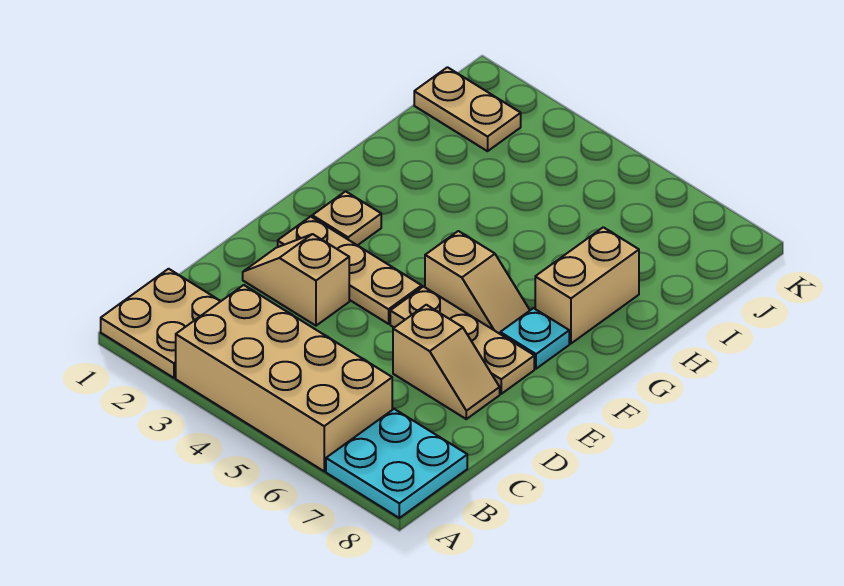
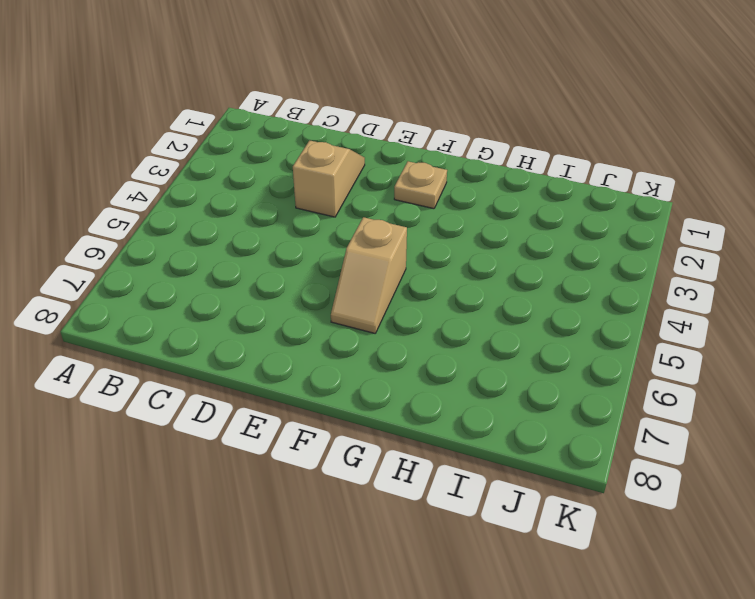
none -> tan 2x2 plate [101,269,221,378]
none -> tan 2x4 brick [176,285,392,471]
none -> cyan 2x2 plate [326,409,467,518]

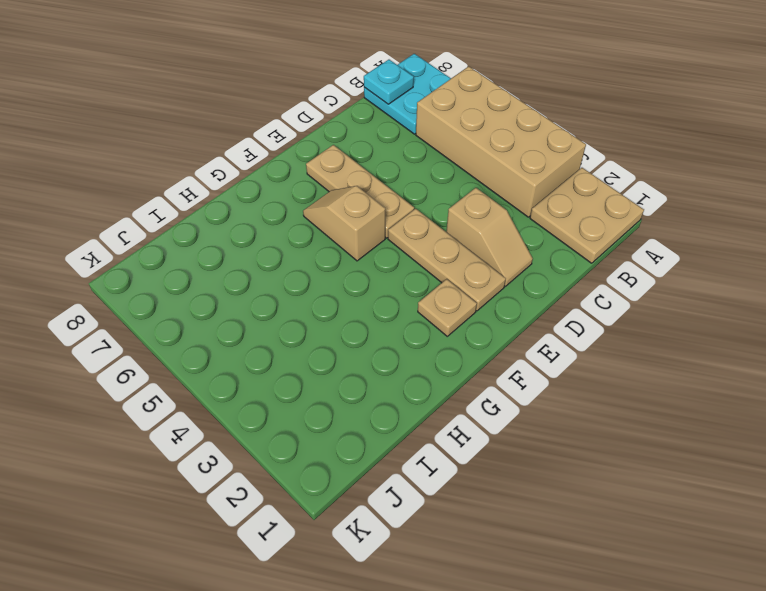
cyan 1x1 plate [364,60,414,104] -> cyan 1x1 plate moved to [500,308,569,369]
none -> tan 1x2 slope [393,305,500,419]
none -> tan 1x2 brick [535,227,639,343]
none -> tan 1x2 plate [414,67,521,151]

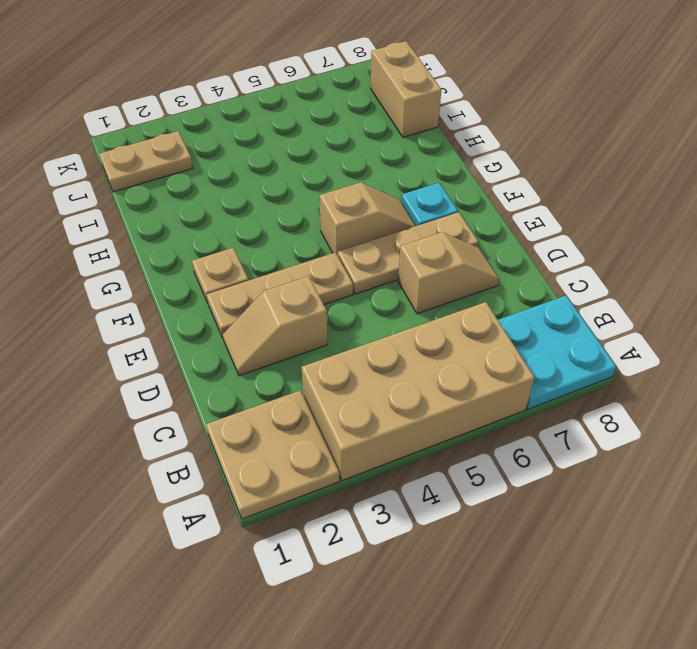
tan 1x2 brick [371,41,441,137] -> tan 1x2 brick moved to [535,227,639,343]

